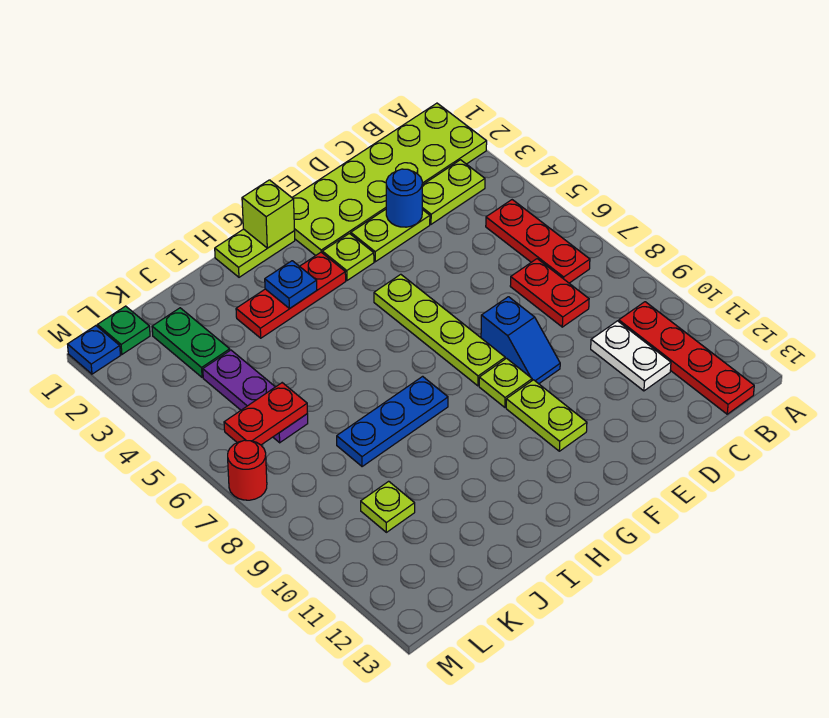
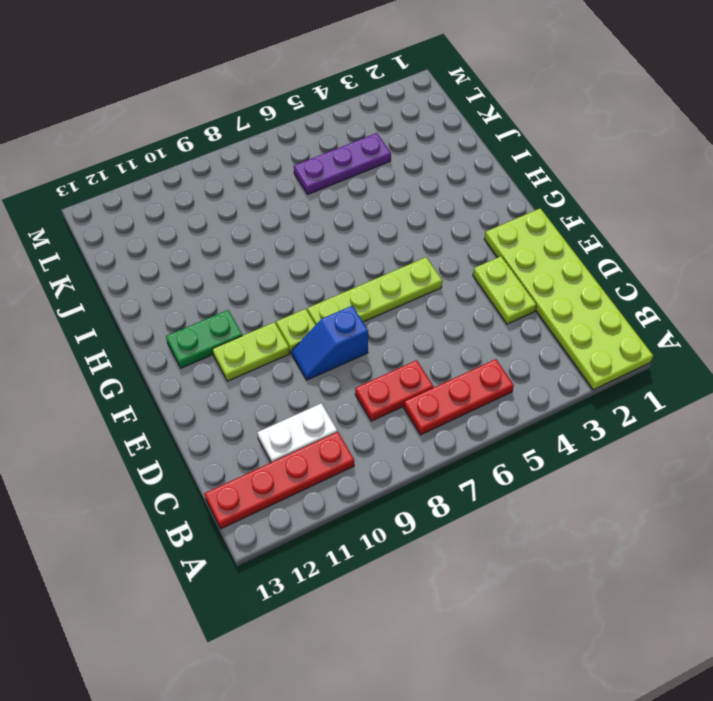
green 1x2 plate [166,310,242,368] -> green 1x2 plate moved to [152,308,230,377]
none -> lime 1x2 plate [422,160,485,224]
none -> lime 1x1 plate [322,233,374,280]
none -> lime 1x2 plate [215,229,295,277]

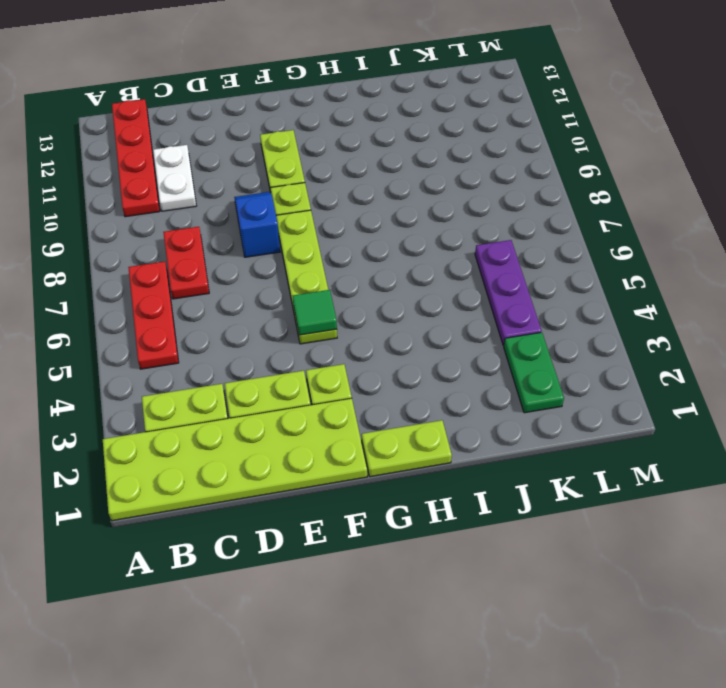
green 1x1 tile [293,290,337,335] -> none
none -> red 1x3 plate [236,252,346,338]
none -> blue 1x3 plate [337,376,448,467]
none -> lime 1x1 plate [361,481,415,532]

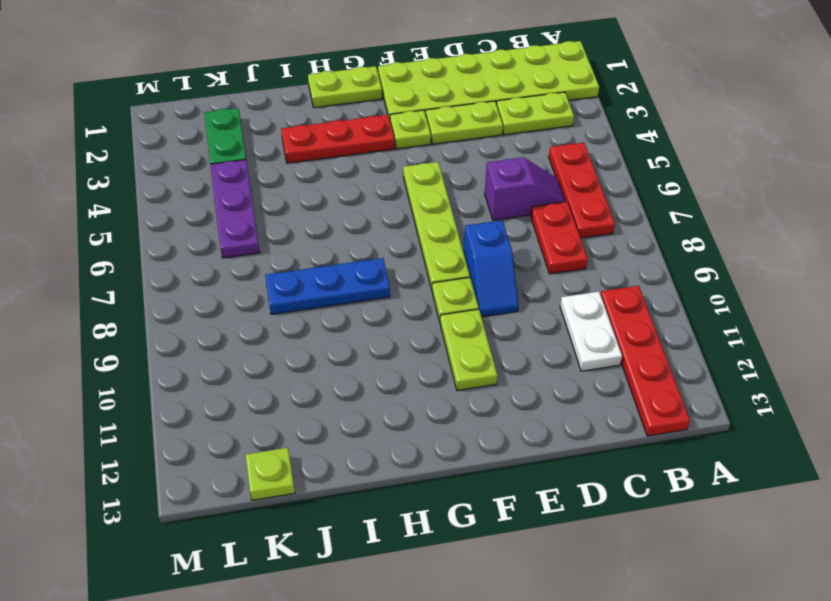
purple 1x2 slope [485,157,565,220] -> none
lime 1x1 plate [246,448,295,500] -> lime 1x1 plate moved to [361,481,415,532]
none -> green 1x1 plate [97,306,150,354]
none -> blue 1x1 plate [68,326,120,374]
none -> red 1x1 round brick [228,440,267,500]

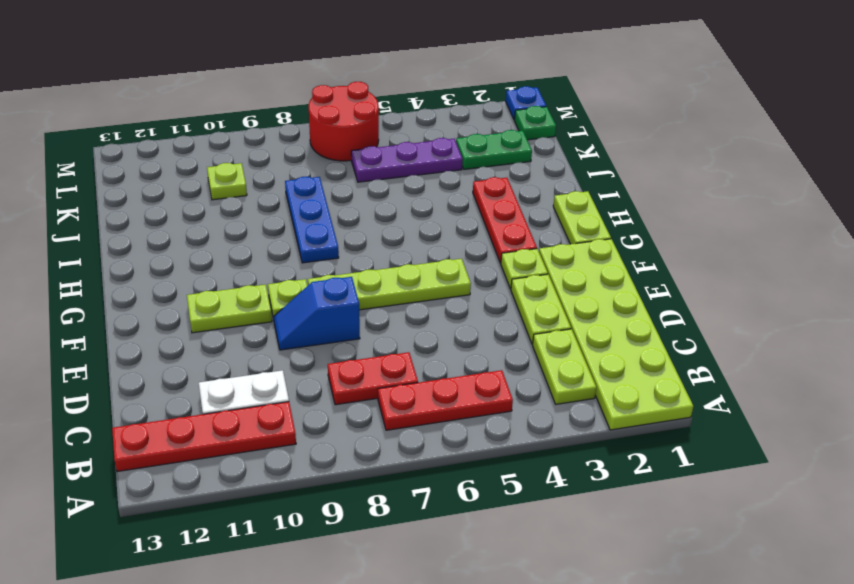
red 2x2 round brick [309,82,379,161] -> red 1x1 round brick [228,440,267,500]
none -> blue 1x1 round brick [386,169,422,227]
none -> lime 1x1 brick [242,180,294,248]
none -> blue 1x1 plate [265,261,317,308]

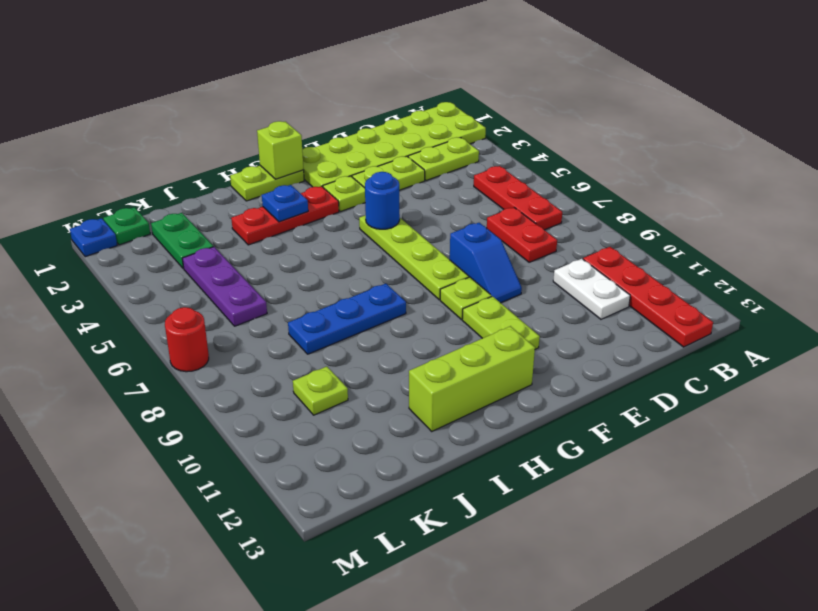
blue 1x1 round brick [365,172,400,229] -> blue 1x1 round brick moved to [386,169,422,227]
lime 1x3 brick [409,326,535,431] -> none
none -> red 1x2 plate [224,383,307,445]

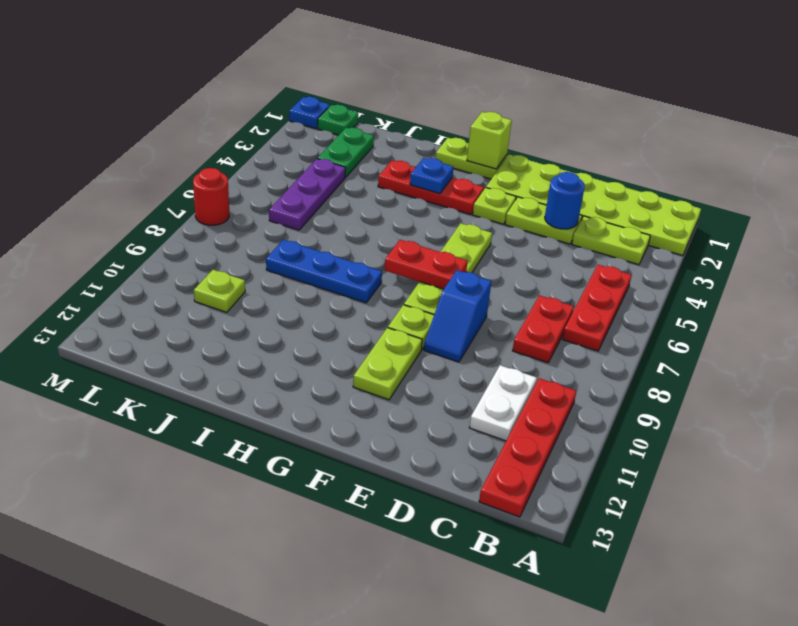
red 1x2 plate [385,240,468,289] -> red 1x2 plate moved to [224,383,307,445]

